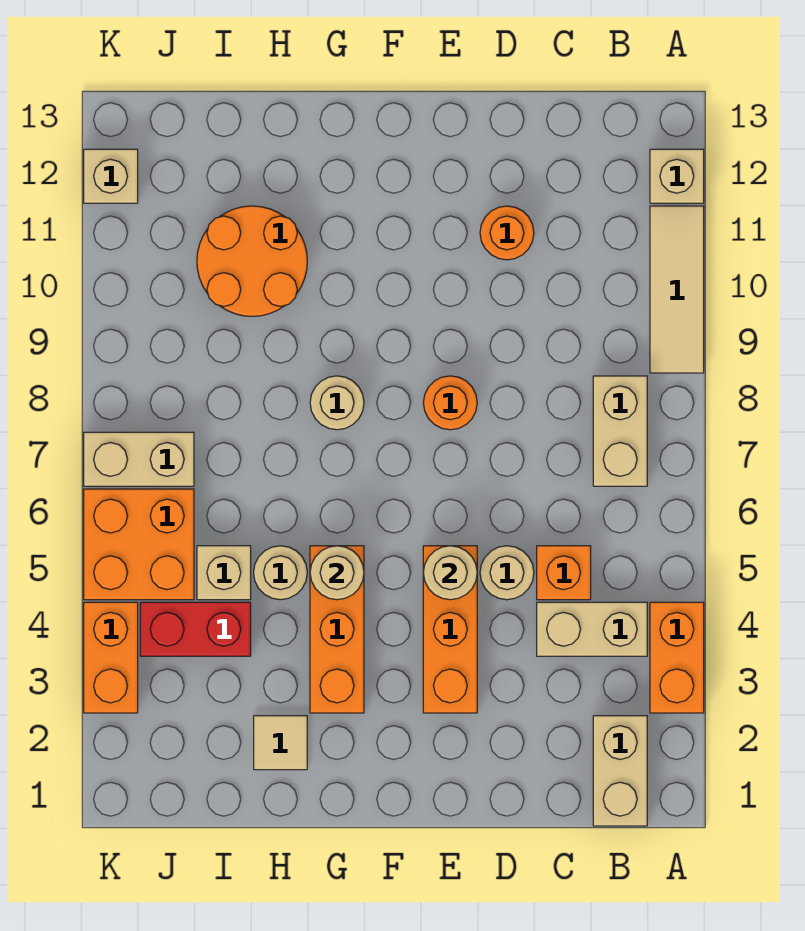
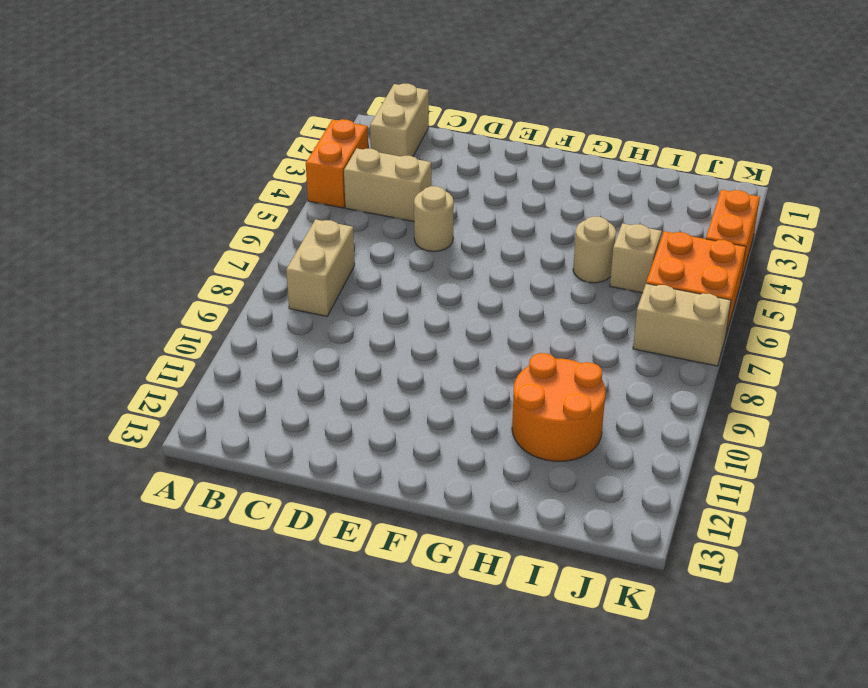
none -> tan 1x3 tile [650,206,704,373]
none -> tan 1x1 brick [650,149,704,203]
none -> orange 1x1 brick [537,546,591,600]

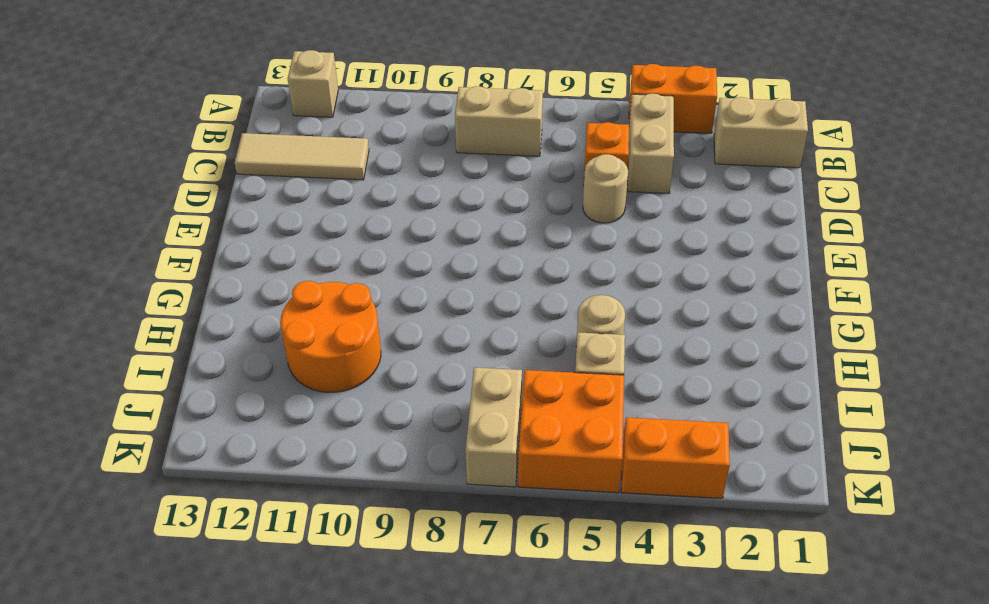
tan 1x3 tile [235,133,369,180] -> tan 1x3 tile moved to [650,206,704,373]
none -> orange 1x1 round brick [480,206,534,260]
none -> orange 1x3 brick [423,546,477,713]
none -> orange 1x1 round brick [423,376,477,430]

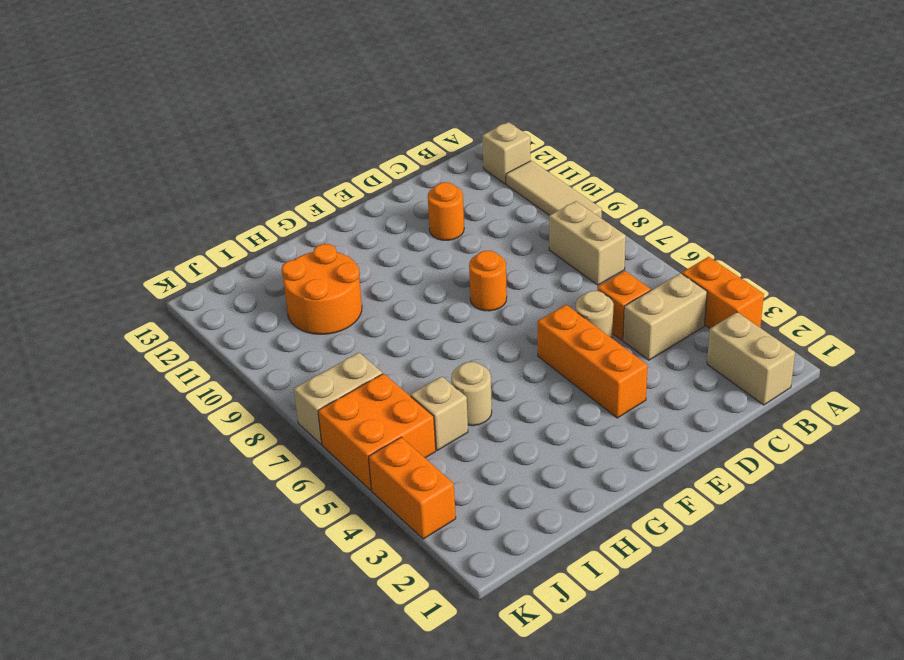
none -> orange 1x3 brick [310,546,364,713]
none -> tan 1x1 round brick [310,376,364,430]
none -> tan 1x1 tile [254,716,307,770]

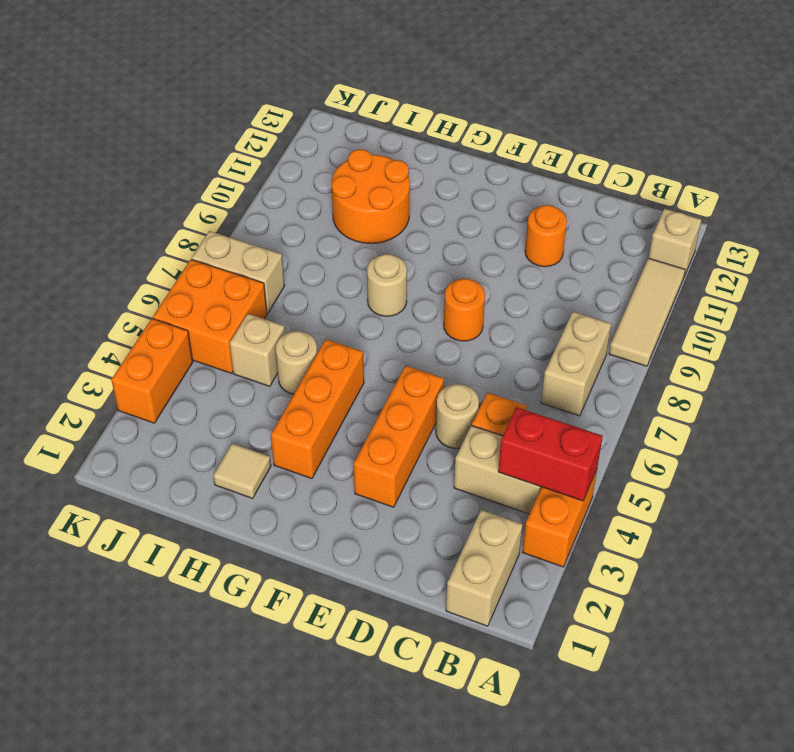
red 1x2 brick [498,407,602,501] -> red 1x2 brick moved to [140,602,251,656]
none -> tan 1x1 brick [84,149,138,203]
none -> tan 1x1 round brick [423,546,477,600]
none -> tan 1x1 round brick [310,546,364,600]

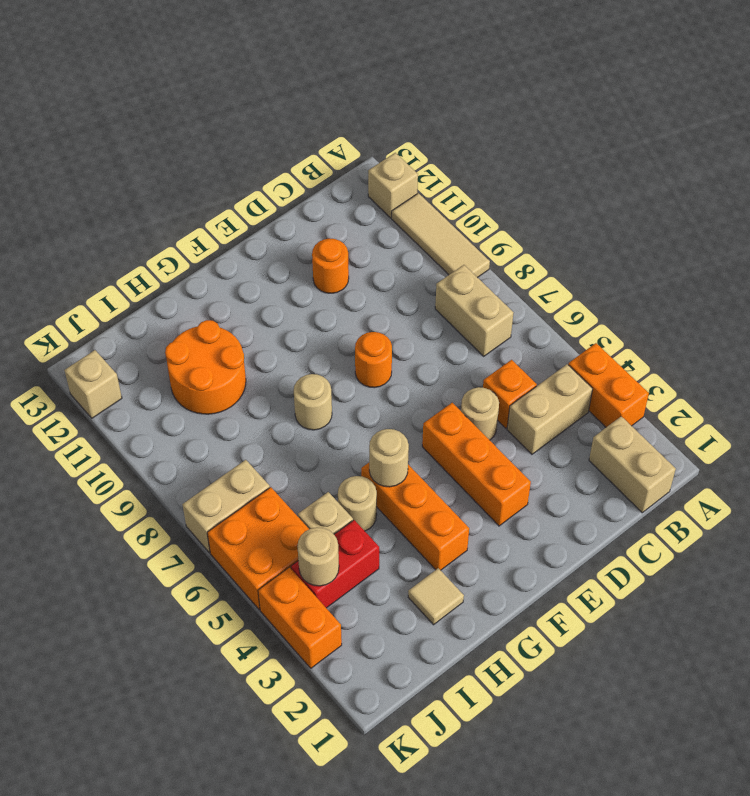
tan 1x1 round brick [297,527,339,586] -> tan 1x1 round brick moved to [423,546,477,600]

